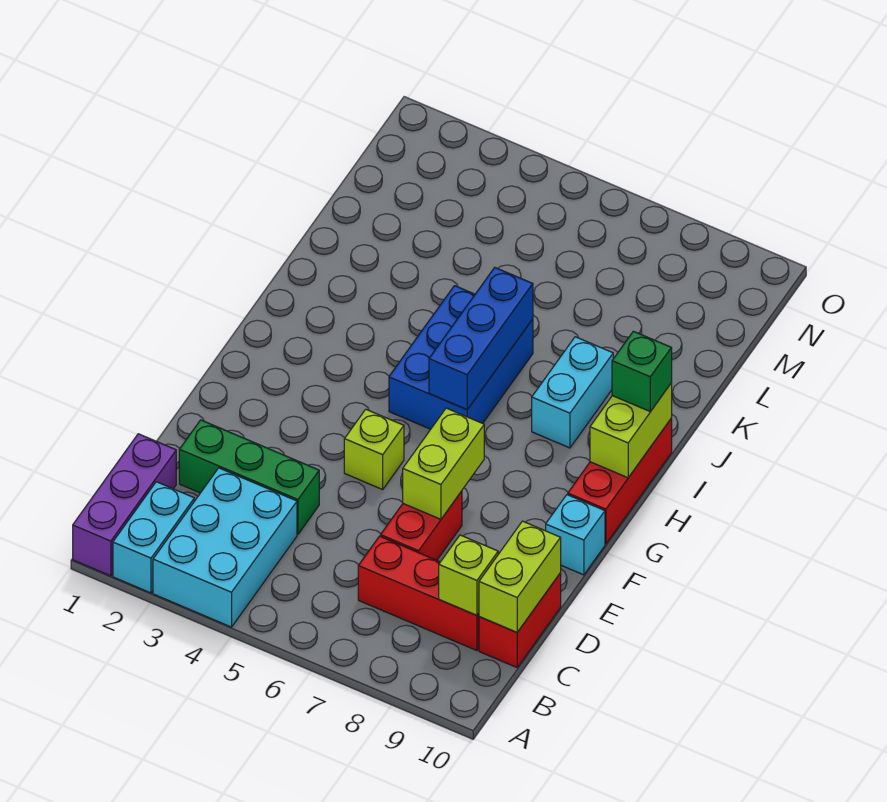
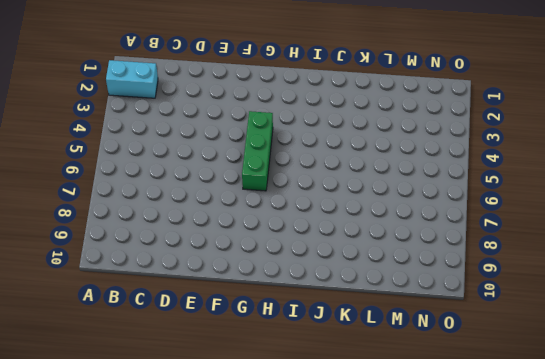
green 1x3 brick [242,111,273,191] -> green 1x3 brick moved to [179,420,319,534]
none -> purple 1x3 brick [73,434,176,576]
none -> cyan 2x3 brick [153,468,297,627]
none -> red 1x3 brick [358,536,479,651]

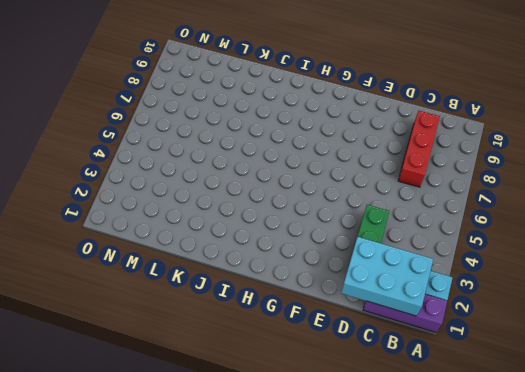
cyan 2x3 brick [341,237,433,316] -> cyan 2x3 brick moved to [153,468,297,627]
none -> red 1x2 brick [479,573,561,667]
none -> red 1x2 brick [381,491,462,560]
none -> lime 1x1 brick [344,409,404,489]

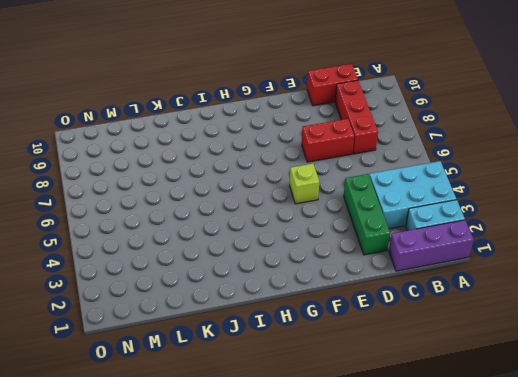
none -> cyan 1x1 brick [546,495,605,575]
none -> red 1x3 brick [568,418,672,544]
none -> blue 2x3 brick [389,286,533,429]

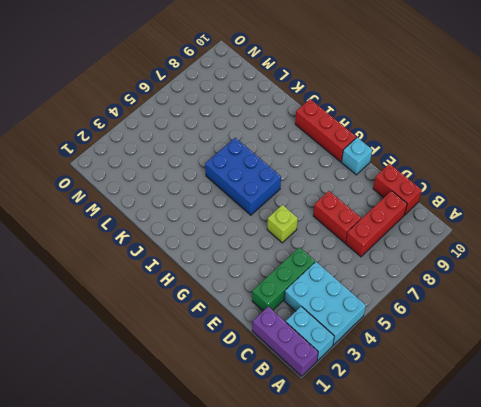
none -> cyan 1x2 brick [532,337,613,448]
none -> lime 1x1 brick [439,535,498,615]
none -> lime 1x2 brick [479,521,561,632]

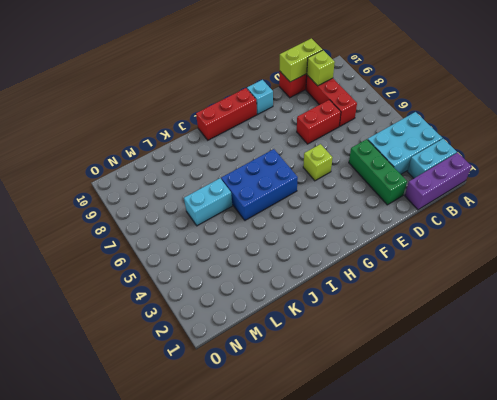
cyan 1x2 brick [184,178,232,226] -> cyan 1x2 brick moved to [532,337,613,448]
none -> lime 1x2 brick [403,408,484,519]
none -> blue 1x3 brick [429,268,533,409]
none -> lime 1x2 brick [590,383,672,478]

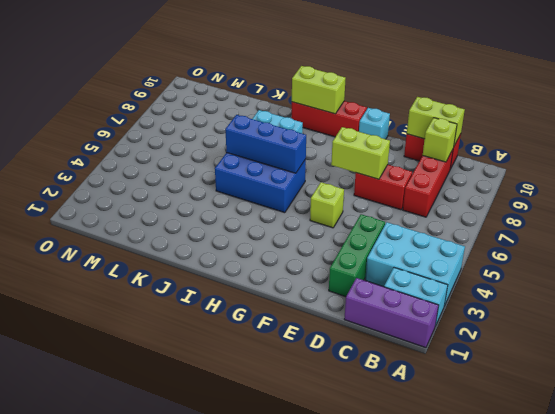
none -> green 1x1 brick [612,331,672,412]

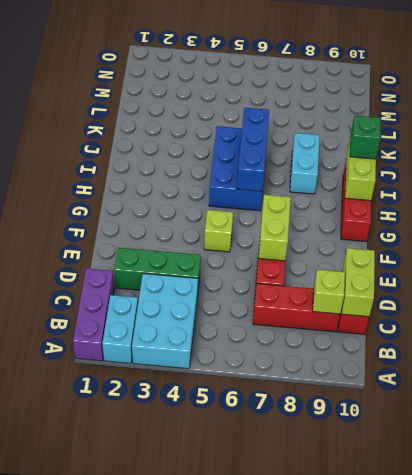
none -> cyan 1x1 brick [546,495,605,575]

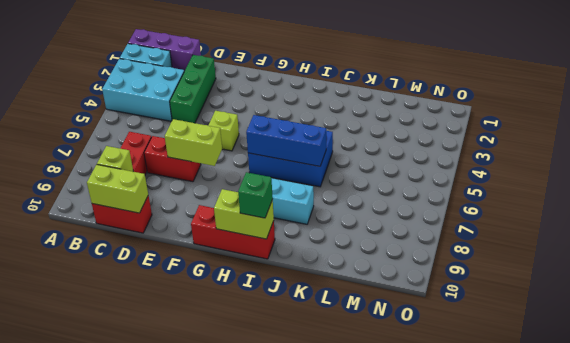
none -> cyan 1x1 brick [546,495,605,575]

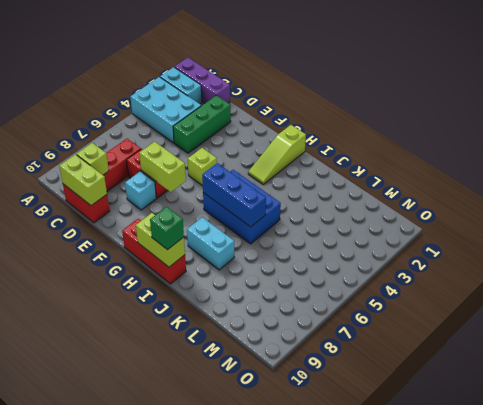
cyan 1x1 brick [125,171,156,210] -> cyan 1x1 brick moved to [546,495,605,575]
lime 1x3 slope [248,125,306,184] -> none

